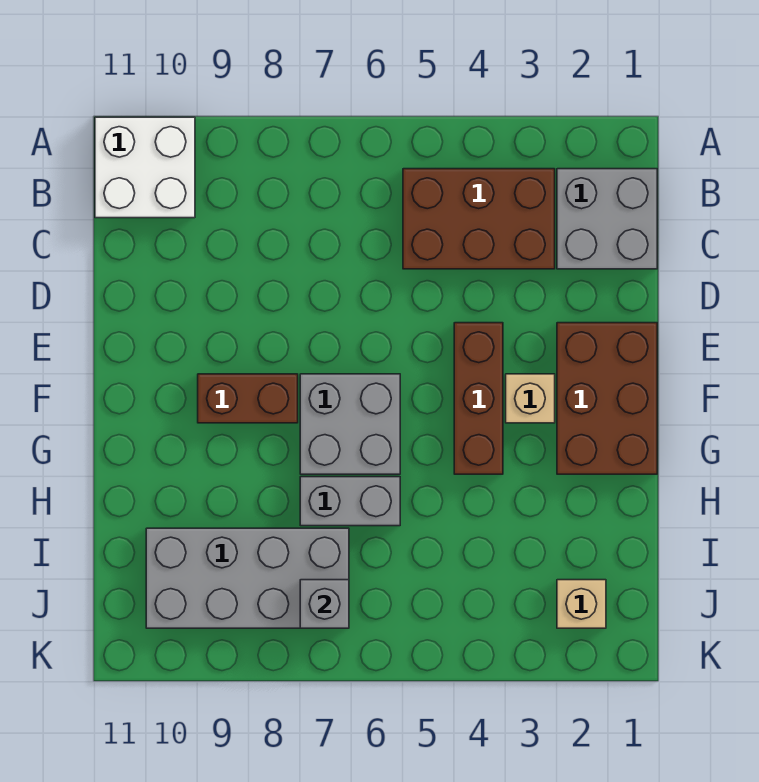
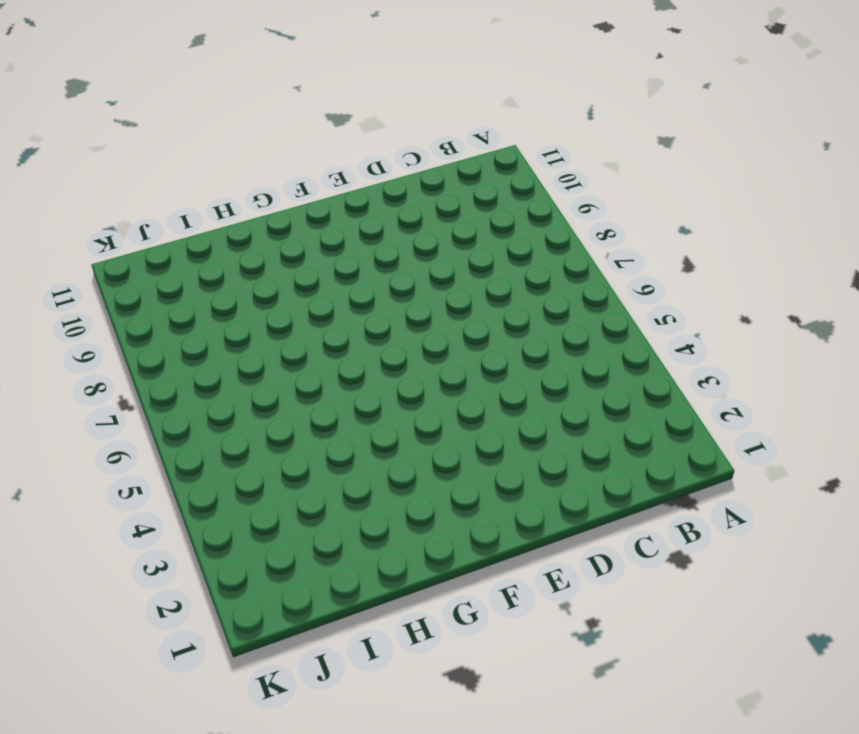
none -> white 2x2 brick [95,117,195,218]
none -> grey 2x2 brick [557,169,657,269]
none -> brown 2x3 brick [403,169,555,269]

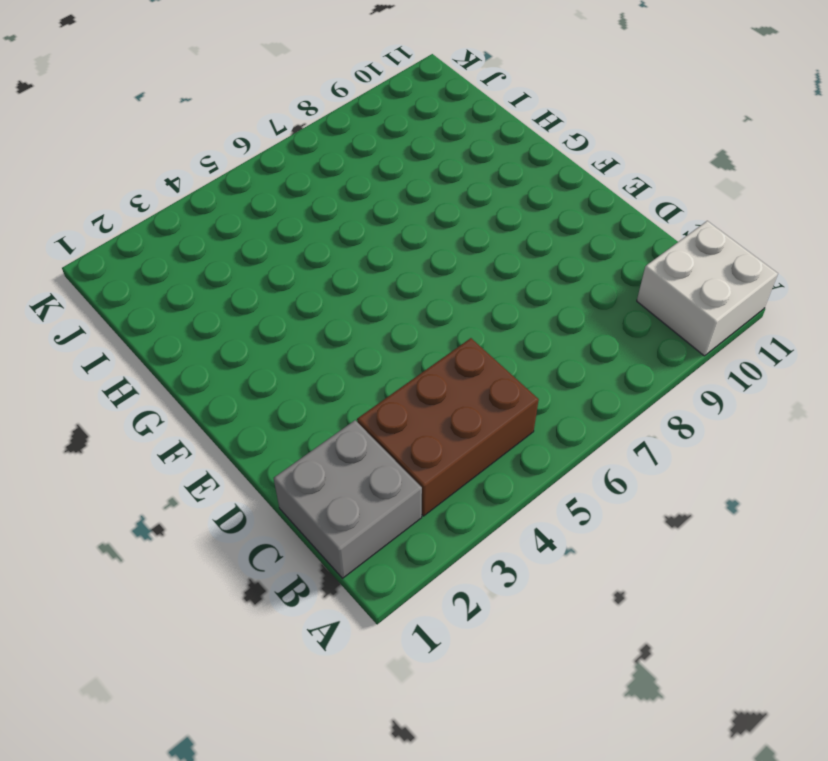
none -> brown 2x3 brick [557,323,657,474]
none -> brown 1x3 brick [454,323,503,474]
none -> tan 1x1 brick [506,374,555,423]

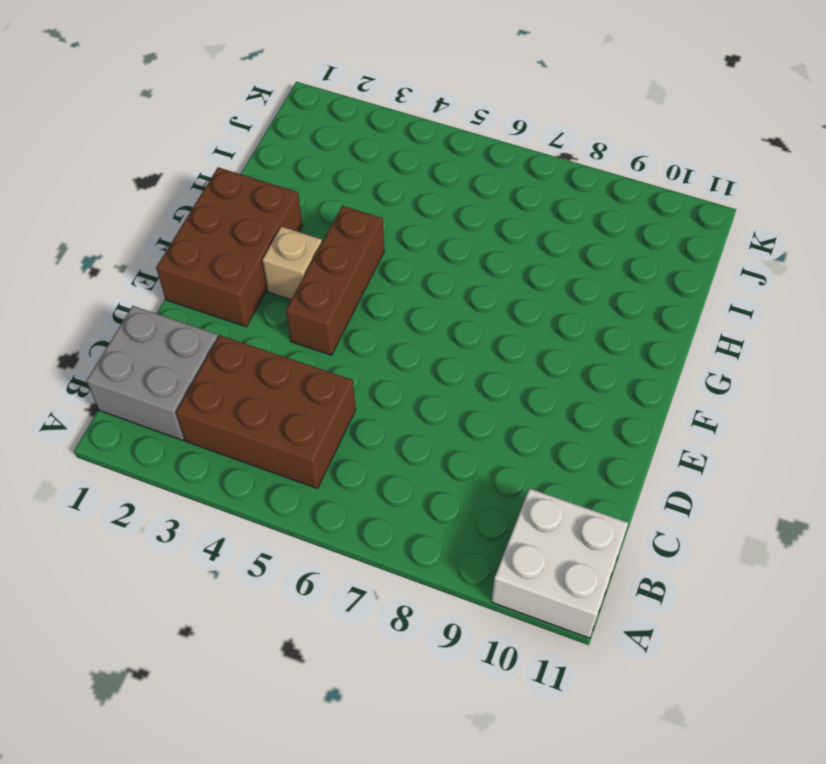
none -> grey 2x2 brick [300,374,400,474]
none -> brown 1x2 brick [198,374,298,423]
none -> grey 1x2 brick [300,477,400,526]

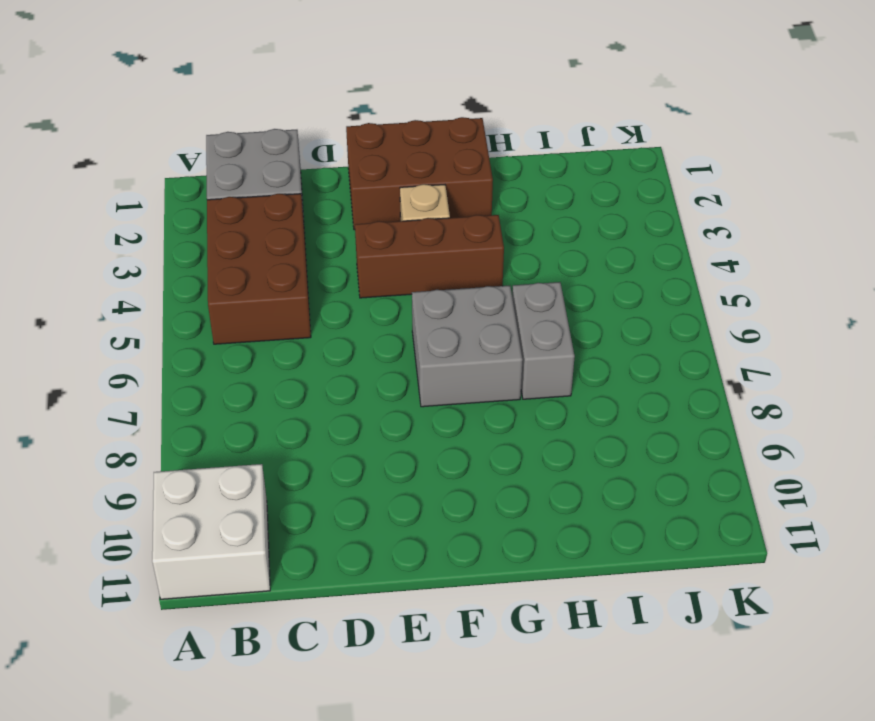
none -> brown 1x2 brick [198,374,298,423]
none -> grey 2x4 brick [146,528,349,628]
none -> tan 1x1 brick [557,580,606,628]

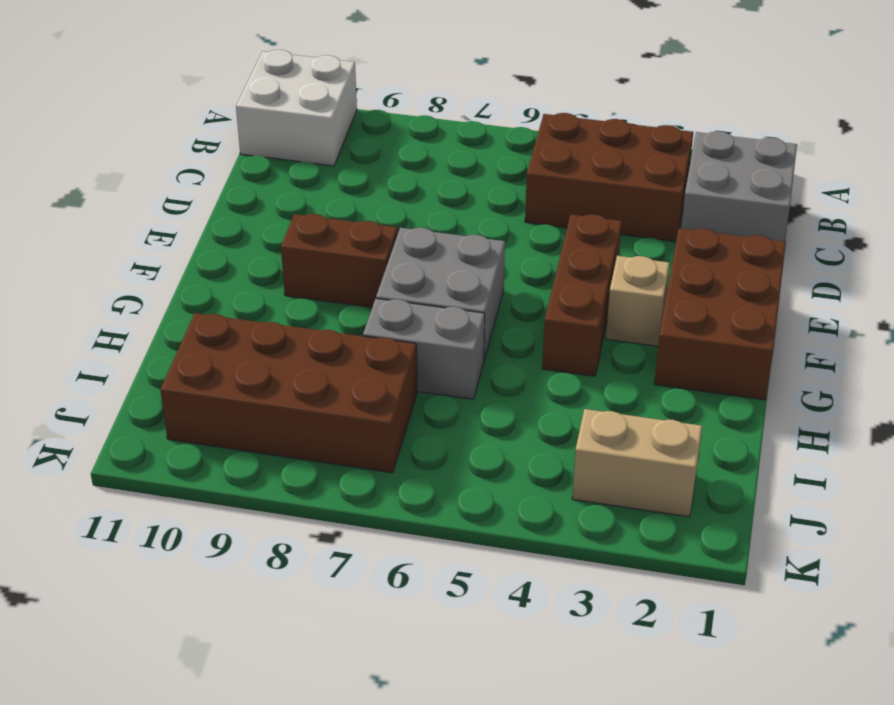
brown 2x4 brick [160,313,417,473] -> grey 2x4 brick [146,528,349,628]
tan 1x2 brick [572,409,702,517] -> tan 1x1 brick [557,580,606,628]
none -> grey 1x1 brick [300,580,349,628]

